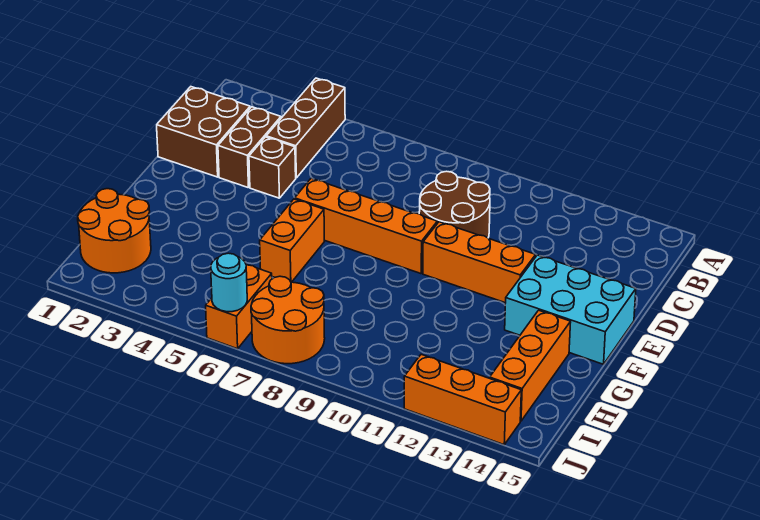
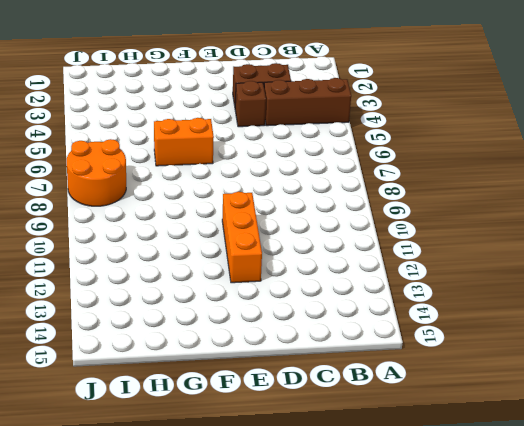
none -> brown 2x2 brick [157,87,250,177]
none -> brown 2x2 round brick [419,171,490,238]
none -> orange 1x4 brick [295,178,437,274]

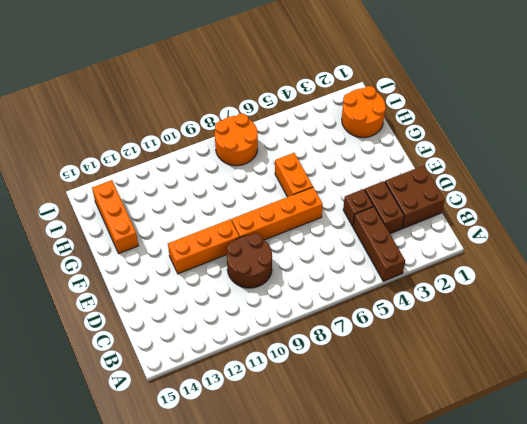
none -> cyan 2x3 brick [505,255,636,364]
none -> orange 1x2 brick [206,264,272,349]
none -> orange 1x3 brick [404,354,521,445]

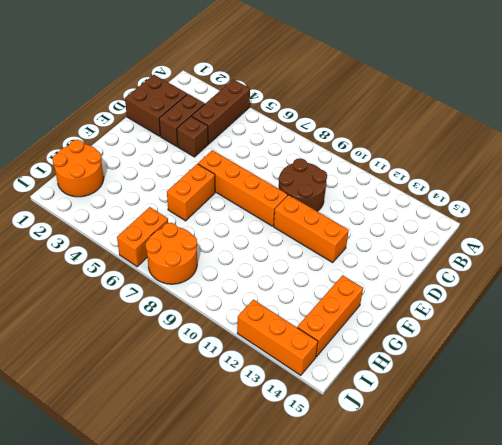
none -> cyan 2x3 brick [505,255,636,364]
none -> cyan 1x1 round brick [211,253,247,312]

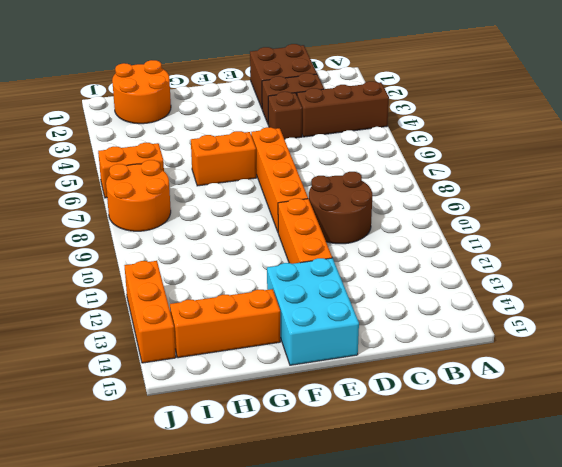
none -> cyan 1x1 round brick [211,253,247,312]

